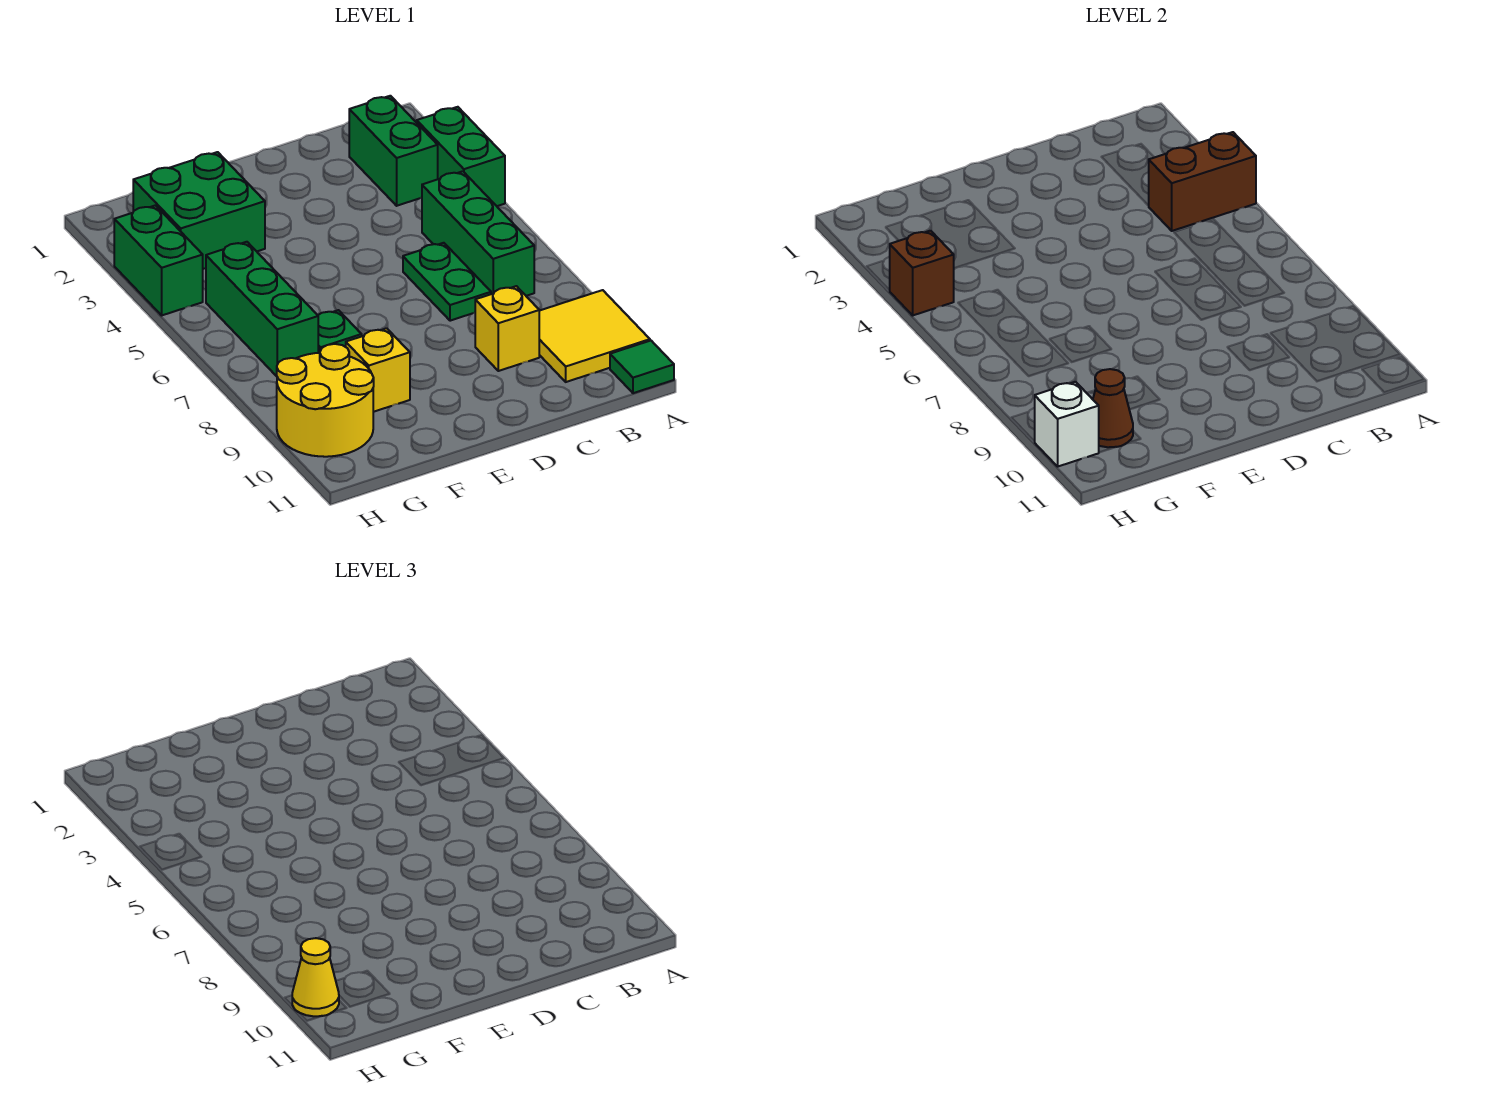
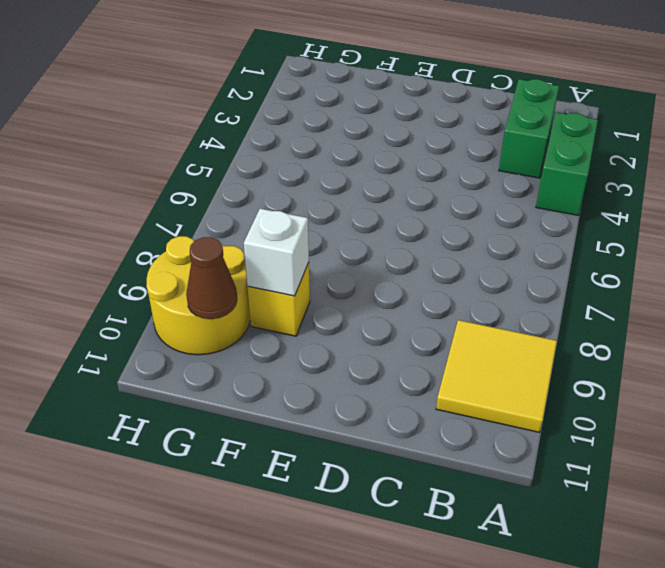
white 1x1 brick [244,209,309,296] -> white 1x1 brick moved to [1034,382,1099,466]
none -> green 1x1 tile [610,341,674,393]
none -> green 1x3 brick [422,171,534,296]
none -> green 1x2 plate [403,243,491,321]

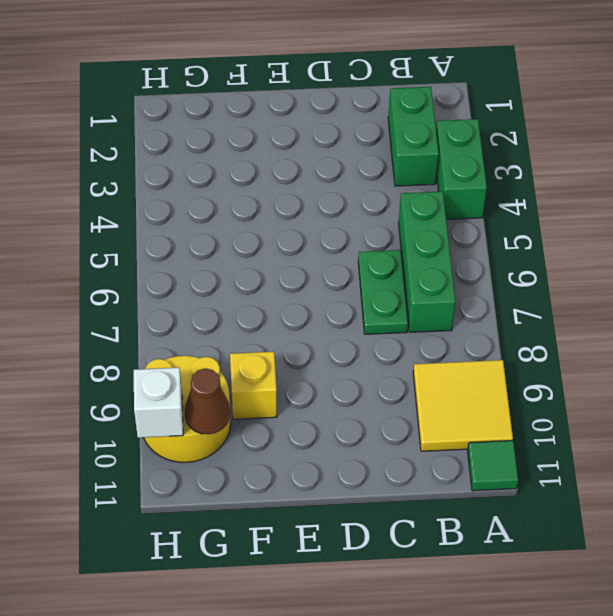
none -> yellow 1x1 brick [475,286,539,371]
none -> green 2x2 brick [133,152,265,269]
none -> green 1x1 plate [318,310,362,353]

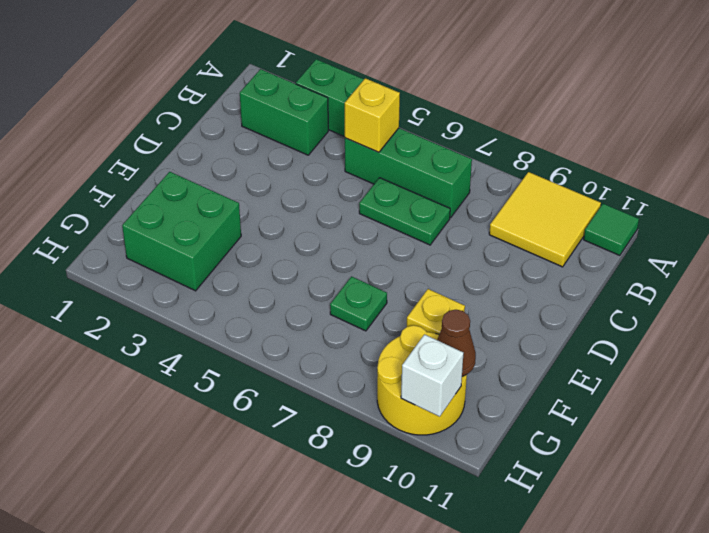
yellow 1x1 brick [345,78,400,152] -> yellow 1x1 brick moved to [475,286,539,371]
none -> green 1x3 brick [206,242,318,376]
none -> green 1x2 brick [114,205,203,315]
none -> brown 1x2 brick [1149,132,1256,231]

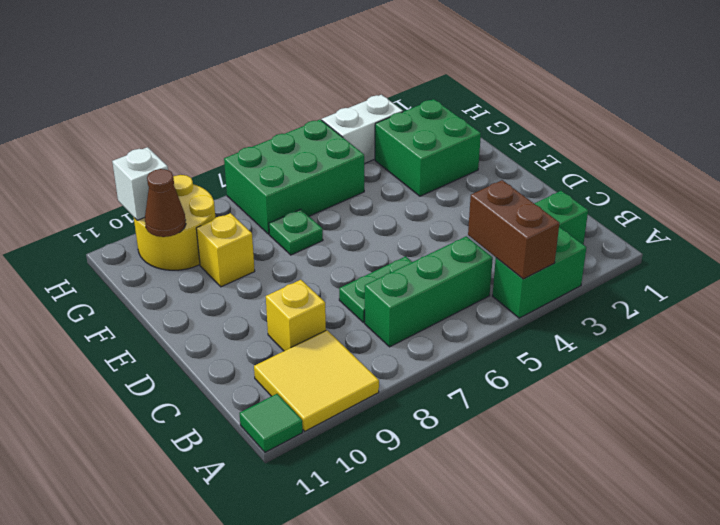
green 2x3 brick [224,119,364,234] -> green 1x3 brick [206,242,318,376]
white 1x2 brick [322,95,403,164] -> green 1x2 brick [114,205,203,315]
none -> brown 1x1 brick [889,231,954,315]
none -> yellow 1x1 cone [292,938,339,1016]

